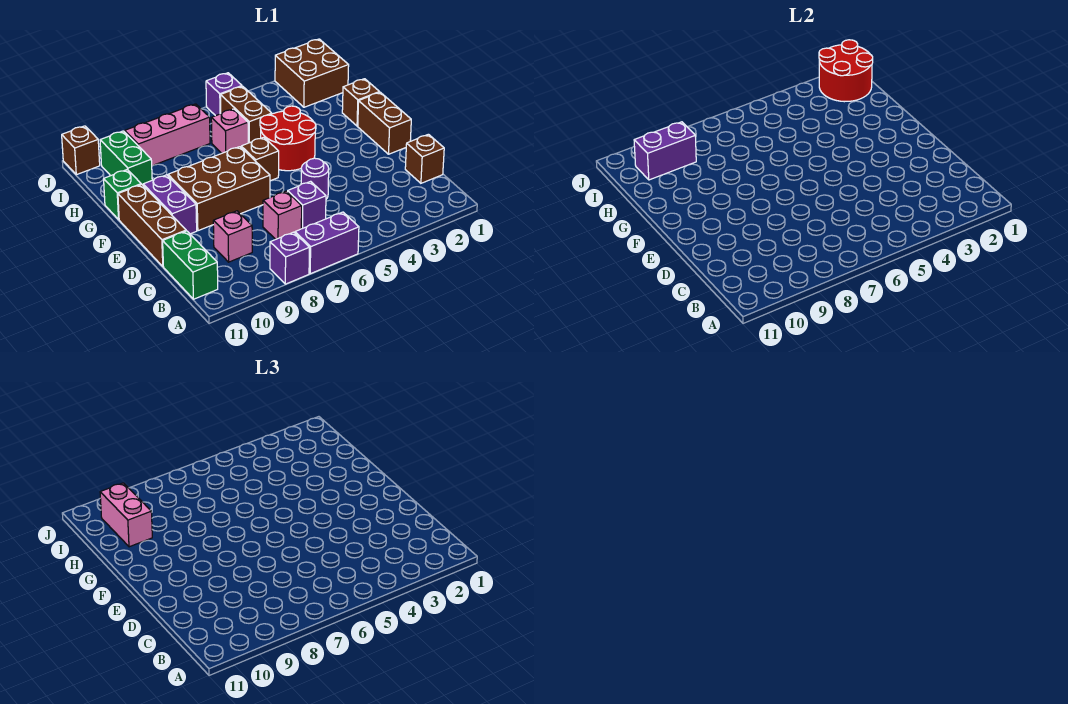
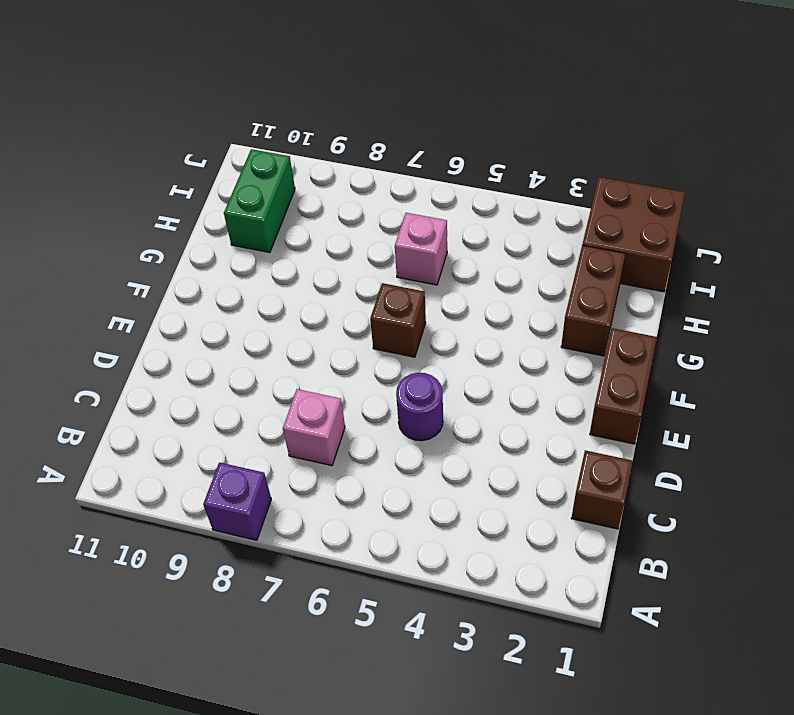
brown 1x2 brick [561,245,625,356] -> brown 1x2 brick moved to [220,86,272,143]
none -> purple 1x2 brick [295,212,359,274]
none -> green 1x2 brick [163,231,218,299]
none -> purple 1x1 brick [288,181,326,229]

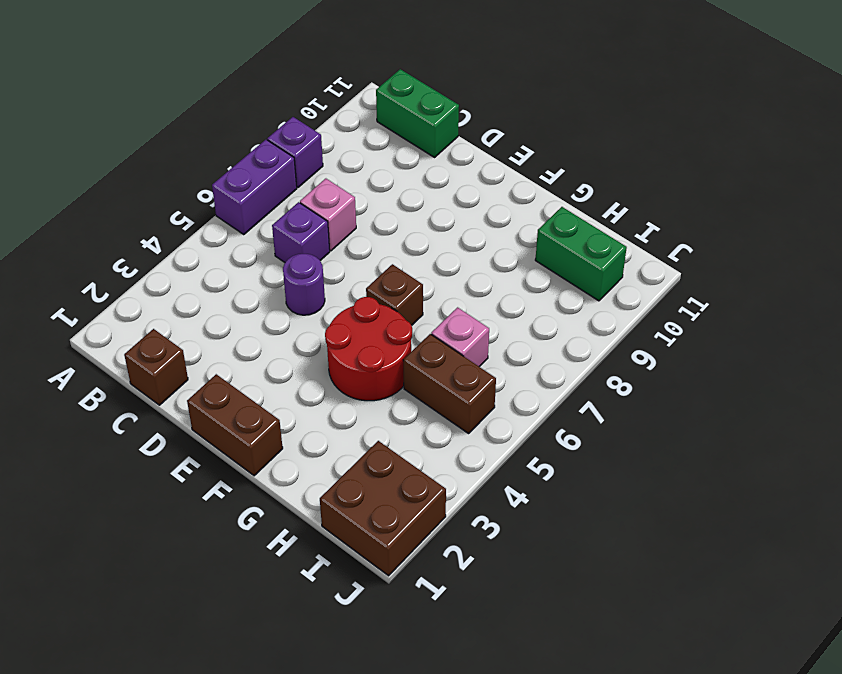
none -> pink 1x1 brick [213,211,252,262]
none -> brown 1x3 brick [118,184,186,266]
none -> brown 2x3 brick [168,147,270,231]

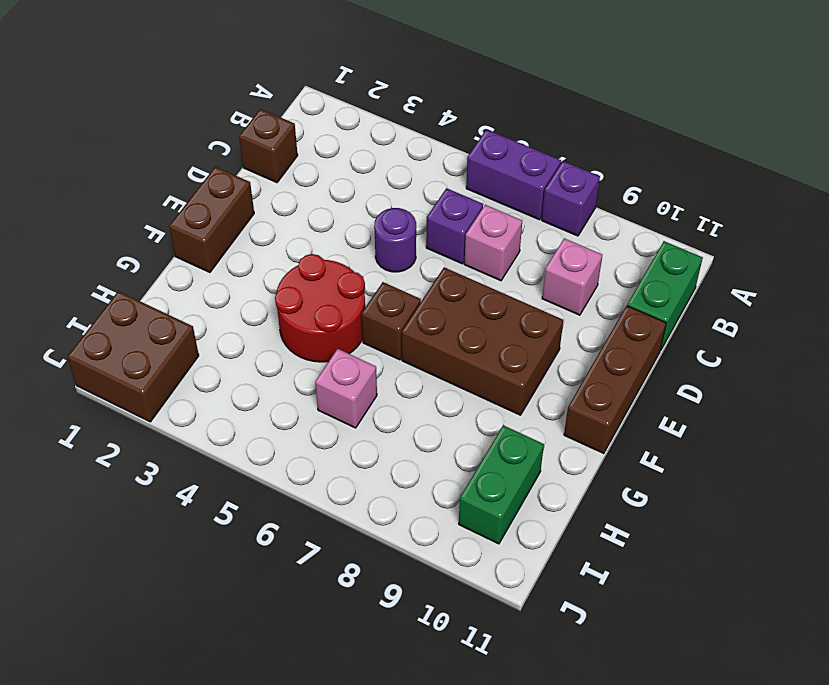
none -> purple 1x2 brick [143,175,197,234]
none -> brown 1x1 brick [342,79,379,126]
none -> green 1x1 brick [104,170,141,219]

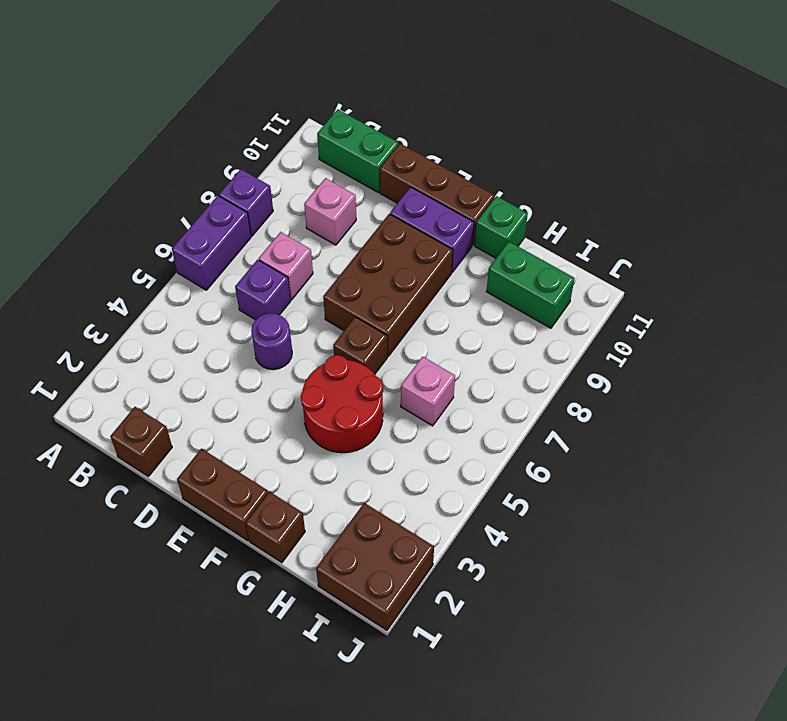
none -> brown 1x2 brick [220,86,272,143]
none -> pink 1x3 brick [125,104,210,166]
none -> purple 1x1 brick [206,73,242,116]

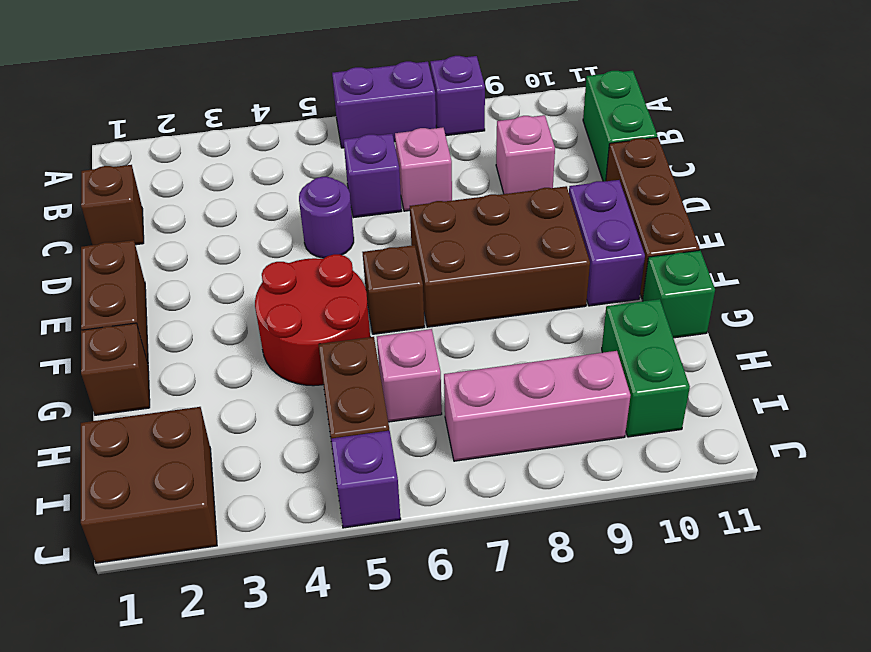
none -> brown 1x1 brick [62,126,100,175]
none -> red 2x2 round brick [819,40,873,102]
none -> purple 1x2 brick [634,122,696,180]

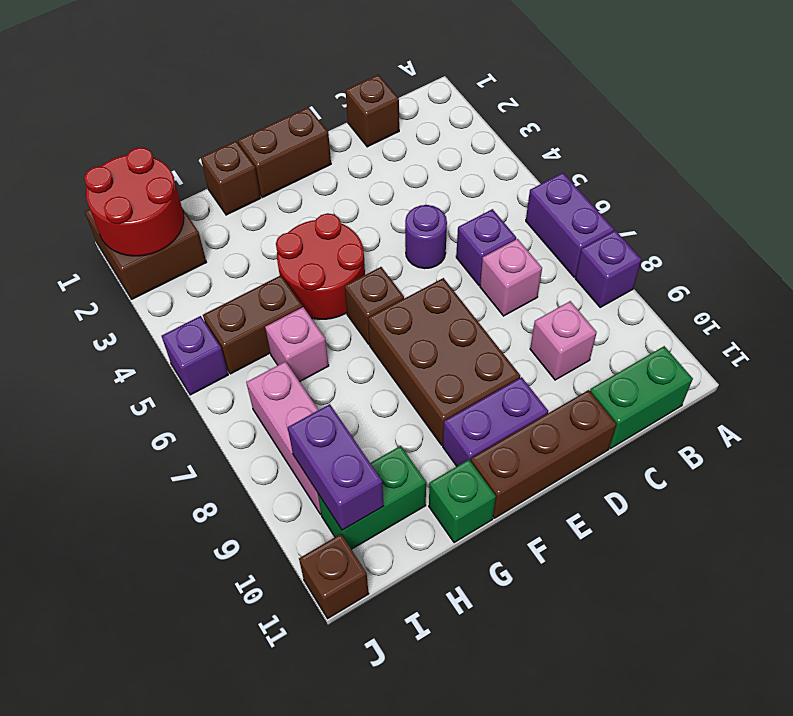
none -> pink 1x2 brick [100,483,152,547]

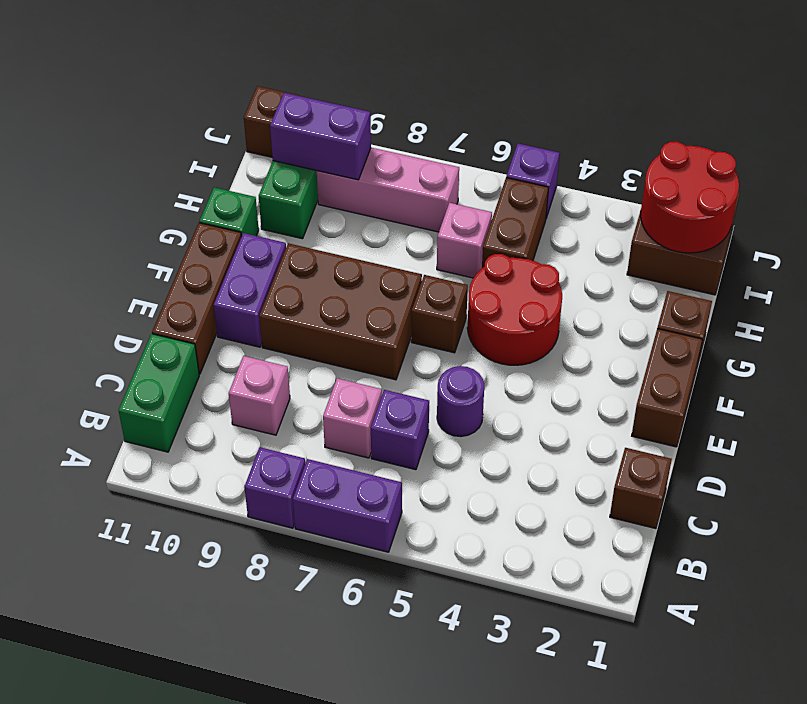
none -> pink 1x2 brick [100,483,152,547]

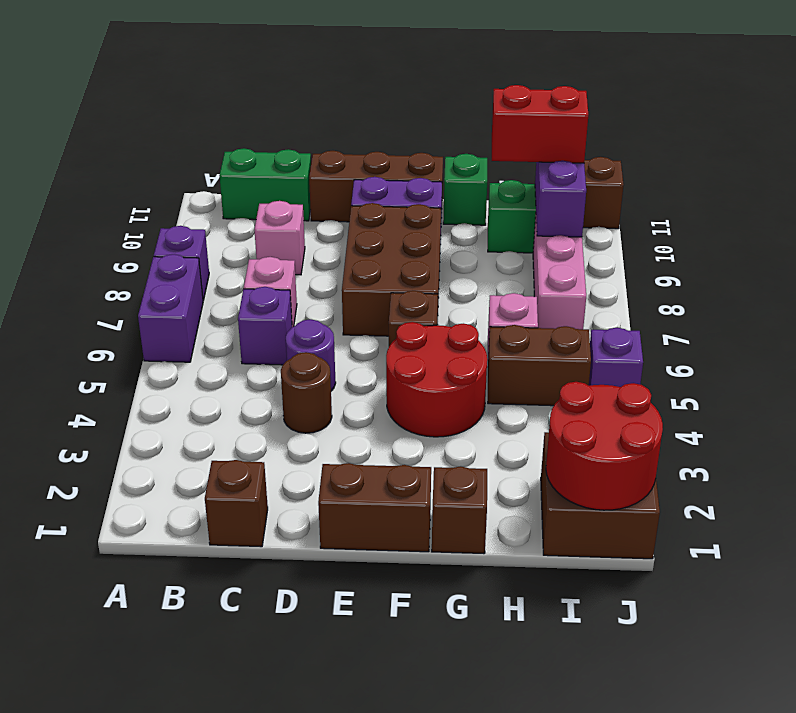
brown 1x1 round brick [281,352,332,433] -> none
red 1x2 brick [492,85,588,163] -> pink 1x2 brick [100,483,152,547]

